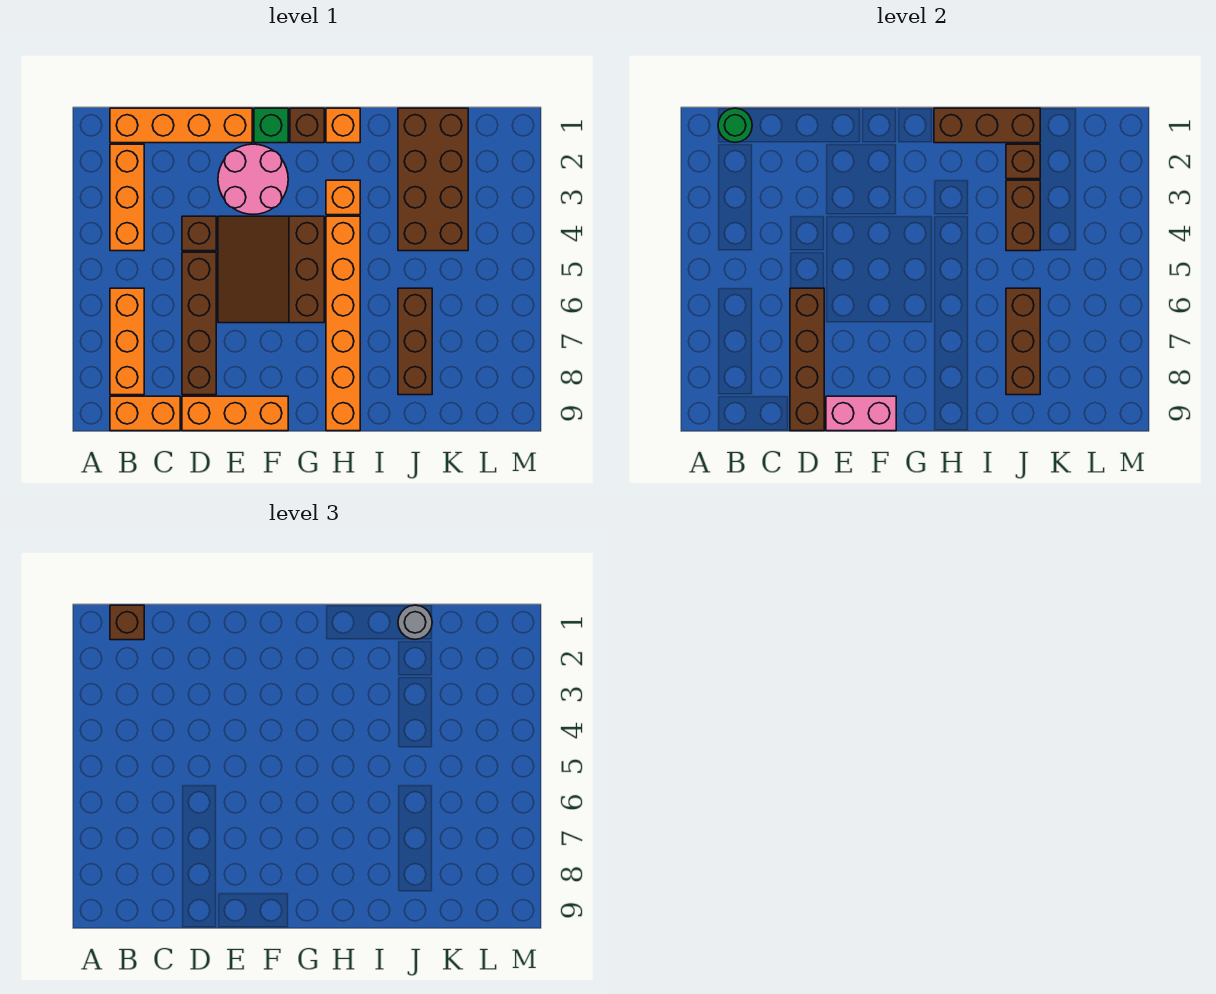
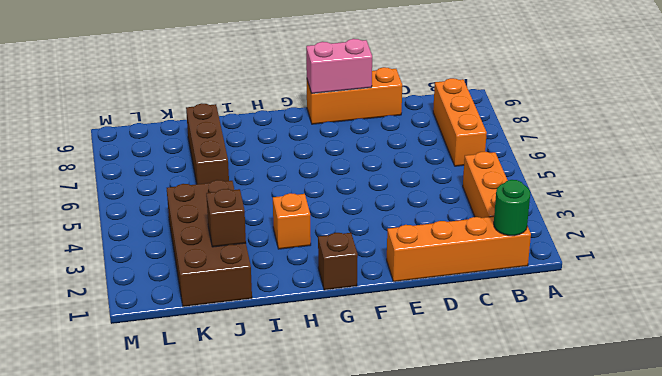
none -> orange 1x2 brick [110,396,180,431]
none -> brown 1x1 brick [182,216,216,251]
none -> brown 1x4 brick [182,252,216,395]

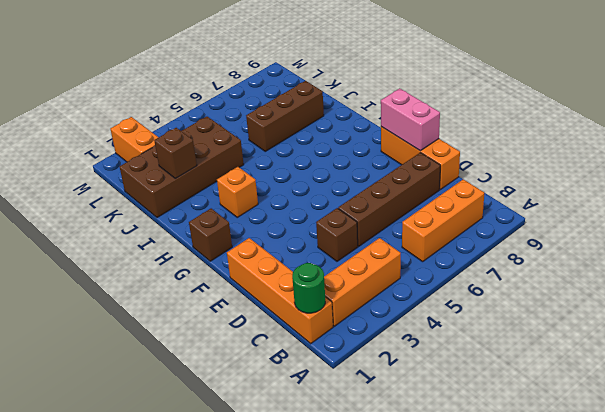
orange 1x2 brick [110,117,158,162] -> orange 1x2 brick moved to [110,396,180,431]
none -> pink 2x2 round brick [218,144,288,214]
none -> brown 3x3 slope [218,216,324,323]
none -> green 1x1 brick [254,108,288,143]

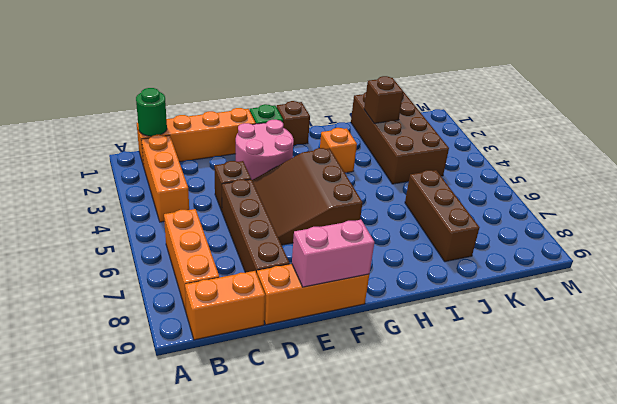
none -> orange 1x1 brick [326,108,360,143]
none -> orange 1x6 brick [326,216,360,431]
none -> brown 1x4 brick [790,288,824,431]

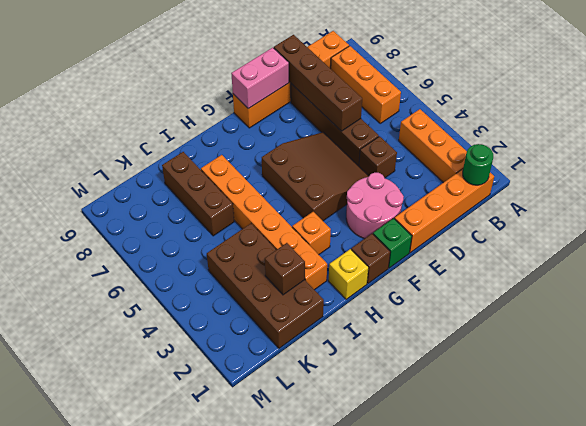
yellow 1x1 brick [329,249,368,299] -> orange 1x1 brick [326,108,360,143]
orange 1x6 brick [201,155,327,290] -> orange 1x6 brick moved to [326,216,360,431]
none -> brown 1x3 brick [934,108,1040,143]
none -> brown 1x2 brick [1006,180,1040,251]
none -> brown 1x3 brick [1006,288,1040,395]

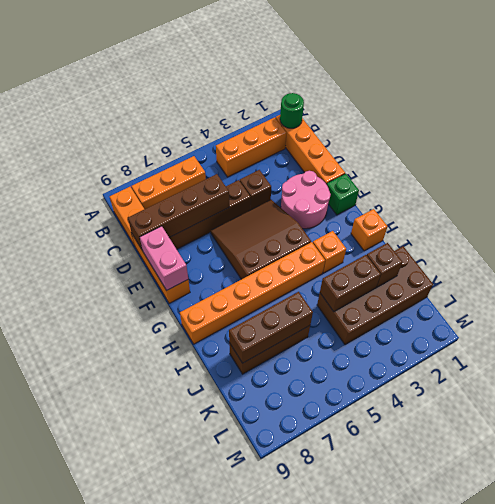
none -> brown 1x1 brick [290,108,324,143]
none -> brown 1x3 brick [934,108,1040,143]
none -> brown 1x1 brick [110,605,144,640]

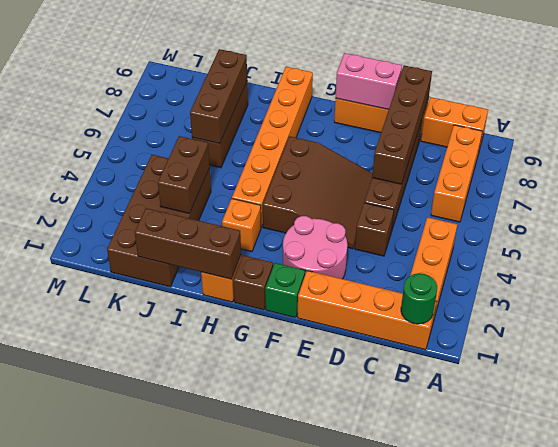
none -> brown 1x1 brick [1006,144,1040,179]
none -> brown 1x1 brick [110,605,144,640]
none -> grey 1x1 round brick [398,605,432,639]

